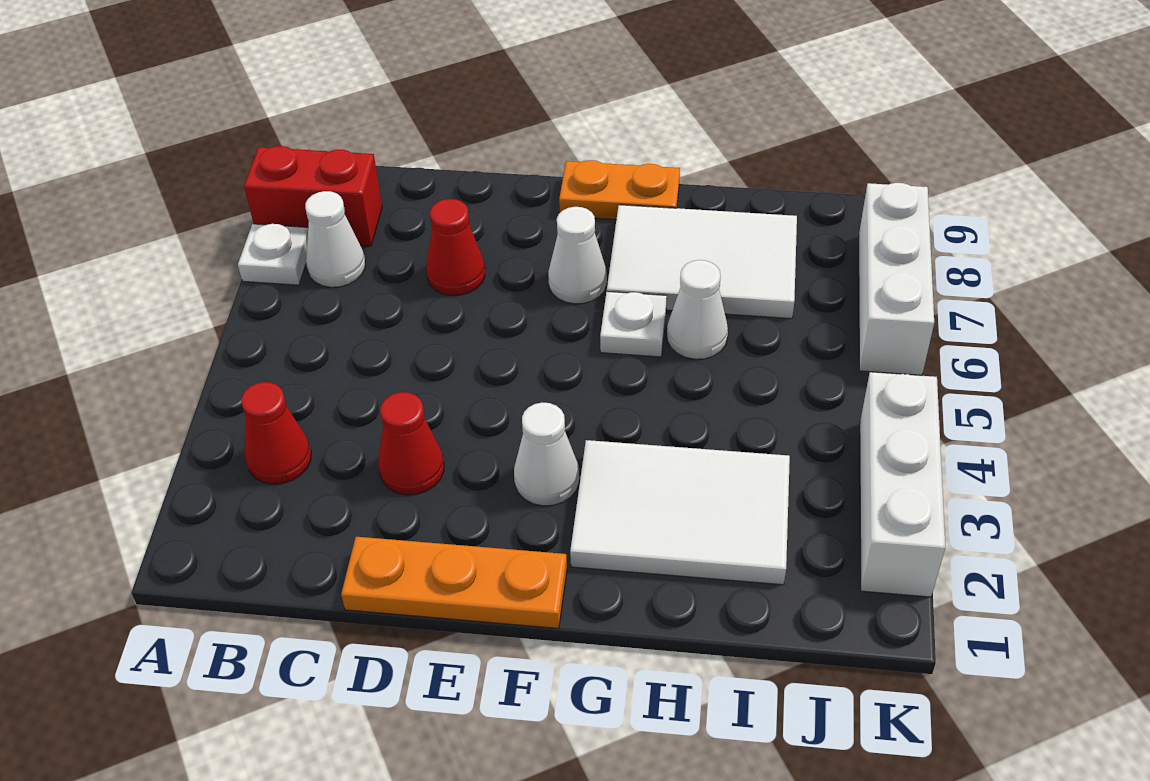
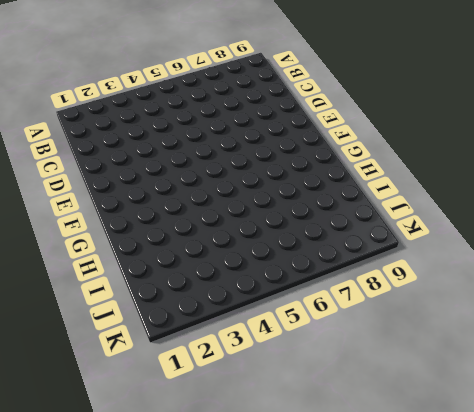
none -> white 1x1 plate [238,224,308,285]
none -> red 1x2 brick [244,146,382,246]
none -> red 1x1 cone [241,382,311,484]

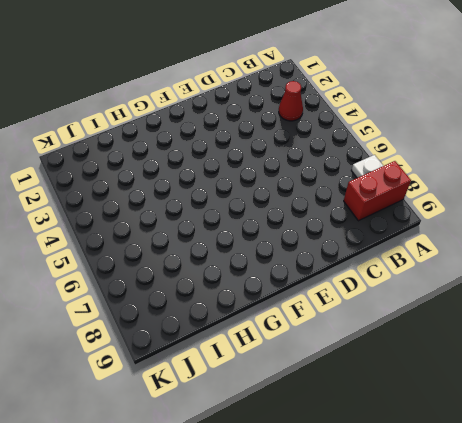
none -> white 1x1 cone [305,191,365,287]
none -> orange 1x3 plate [341,537,567,628]
none -> red 1x1 cone [378,392,444,495]

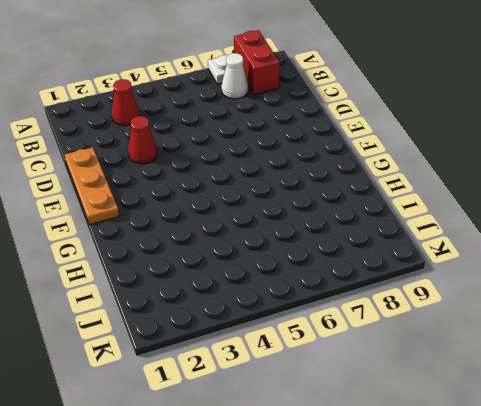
none -> red 1x1 cone [426,199,485,296]
none -> white 1x1 cone [514,402,579,506]
none -> white 1x1 cone [548,207,607,304]

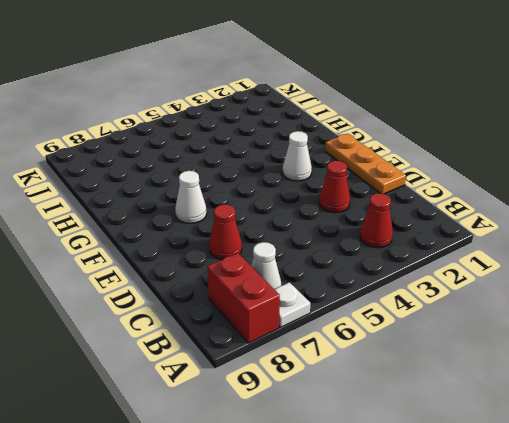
none -> orange 1x2 plate [559,160,680,220]
none -> white 2x3 tile [570,440,790,585]
none -> white 1x1 plate [600,291,667,357]

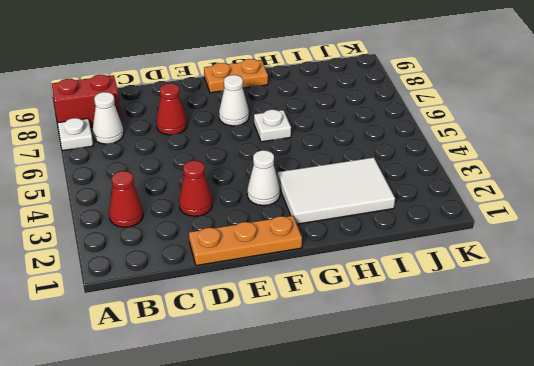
none -> white 2x3 tile [607,205,797,319]
none -> white 1x1 cone [667,260,728,359]
none -> white 1x3 brick [860,372,945,597]

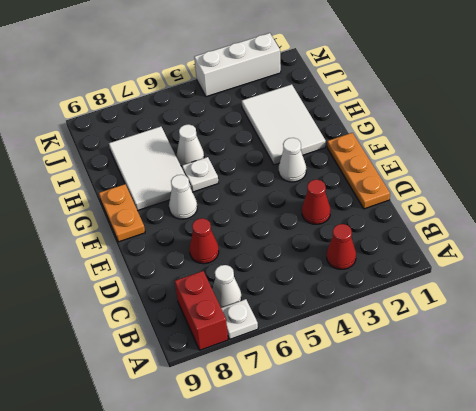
none -> white 1x3 brick [859,183,934,375]

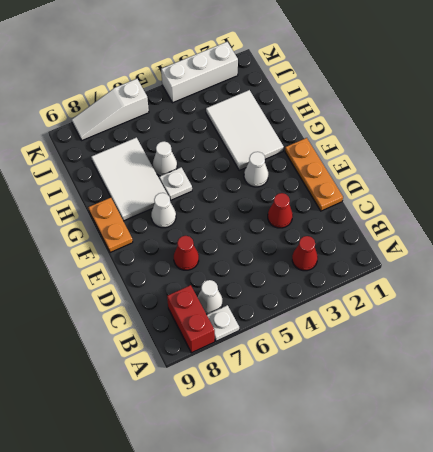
white 1x3 slope [72,79,149,140] -> white 1x3 brick [859,183,934,375]

